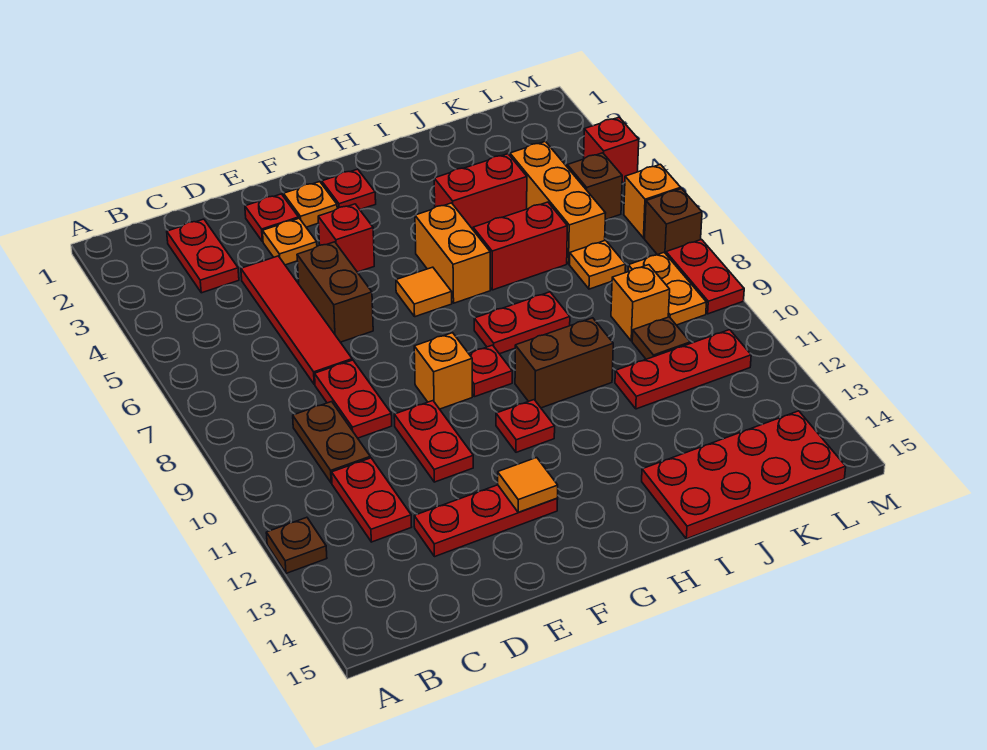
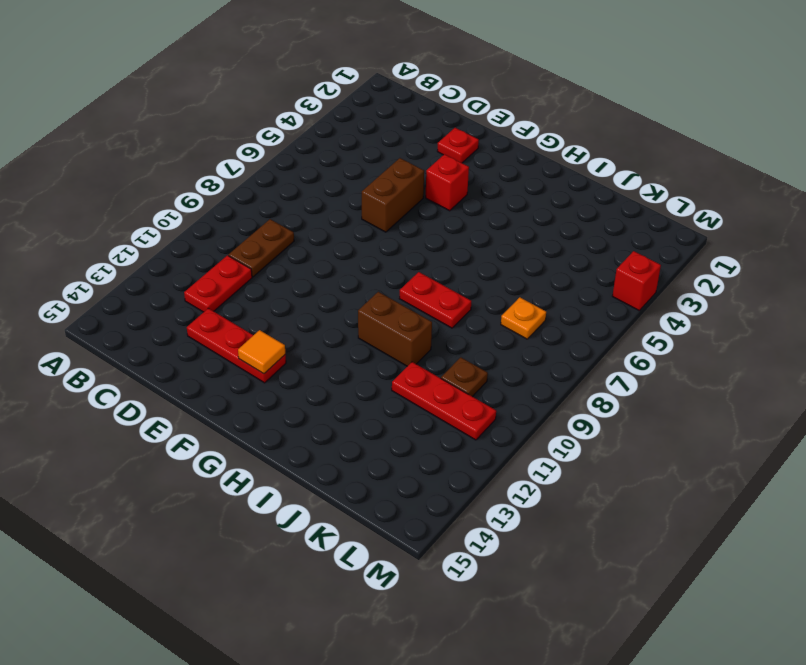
none -> brown 1x1 plate [266,517,327,573]
none -> red 1x2 plate [167,219,239,293]
none -> red 1x4 tile [241,256,352,385]
none -> red 1x2 plate [315,360,392,438]

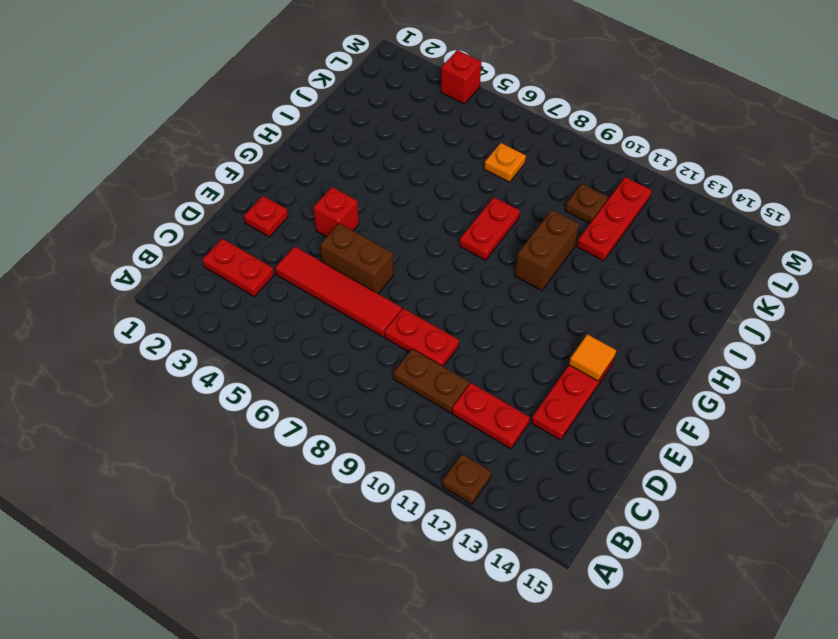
none -> orange 1x1 plate [263,218,317,265]
none -> red 1x2 plate [394,401,473,482]
none -> orange 1x1 plate [284,182,337,227]
none -> orange 1x1 brick [414,333,472,409]

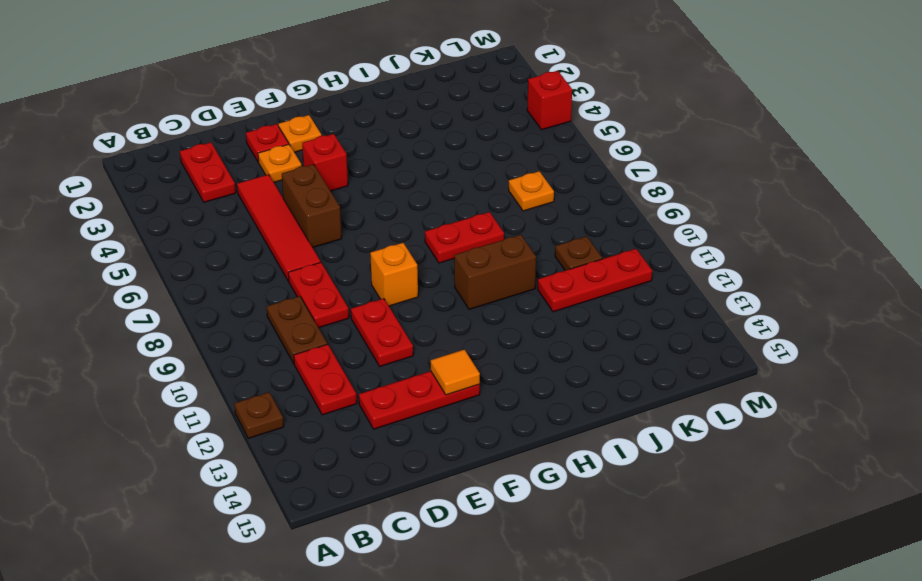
none -> red 1x1 plate [322,169,376,209]
none -> orange 1x1 tile [396,267,452,317]
none -> red 1x1 plate [469,345,512,397]
none -> red 1x1 plate [496,400,555,452]

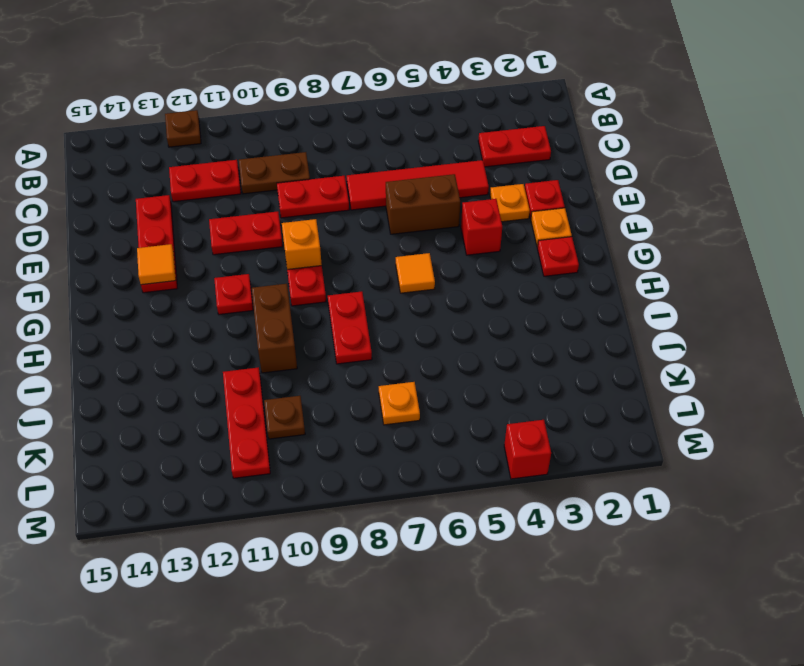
none -> orange 1x2 brick [415,203,490,303]
none -> red 1x2 brick [434,154,527,229]
none -> red 1x2 brick [473,202,567,290]
none -> red 2x4 plate [642,411,846,539]

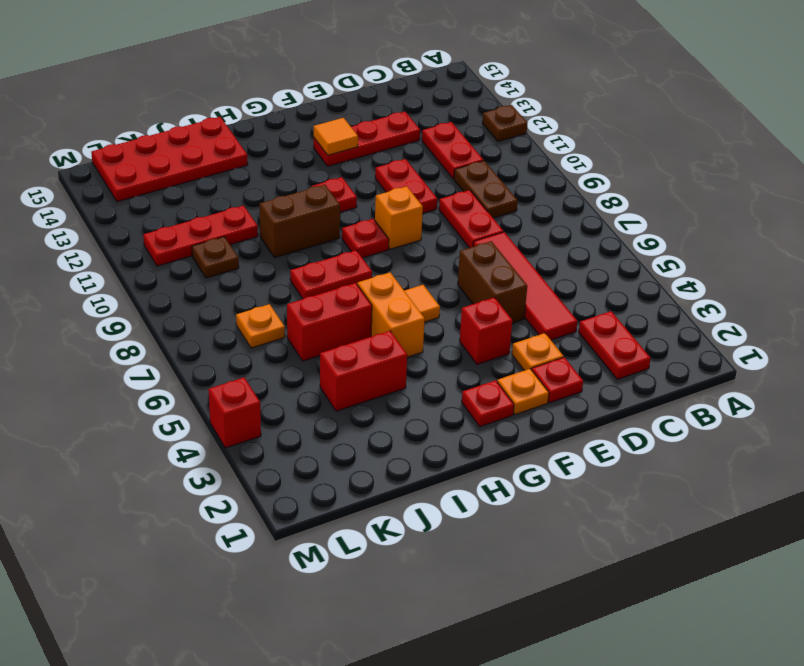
none -> orange 1x3 brick [510,141,606,264]
none -> orange 1x1 brick [611,265,670,341]
none -> brown 1x1 brick [567,153,622,220]
none -> orange 1x2 plate [628,253,707,325]

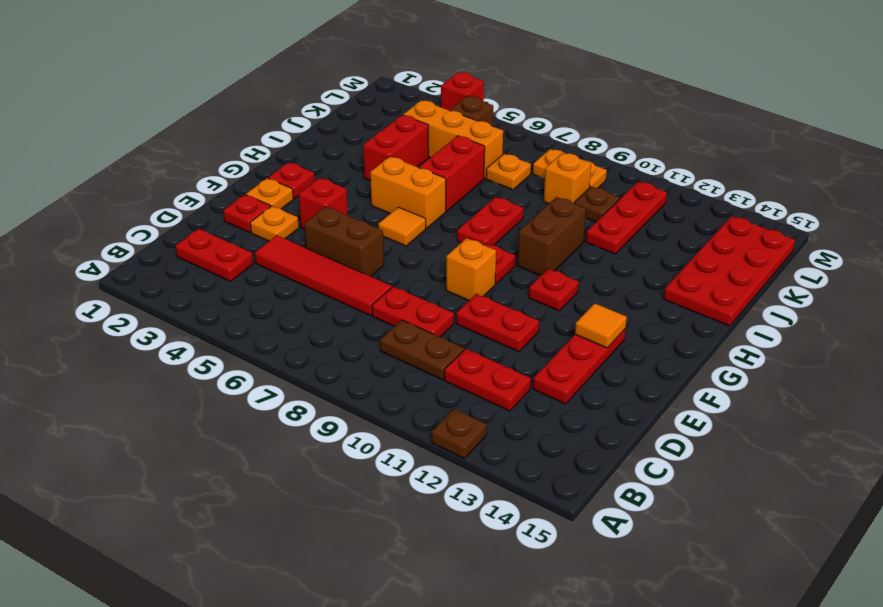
none -> orange 1x1 brick [624,164,681,238]
none -> brown 1x1 brick [645,189,702,255]
none -> red 1x2 plate [666,240,744,314]

